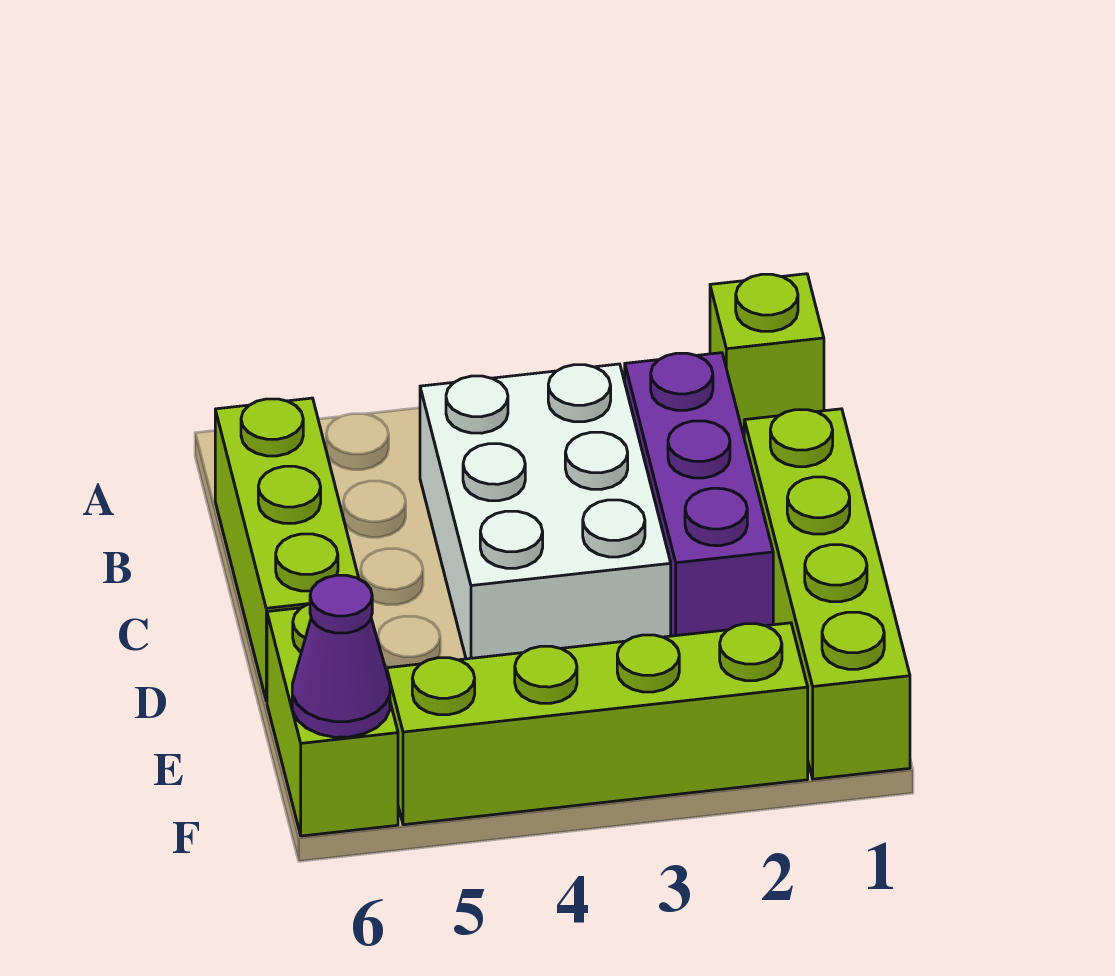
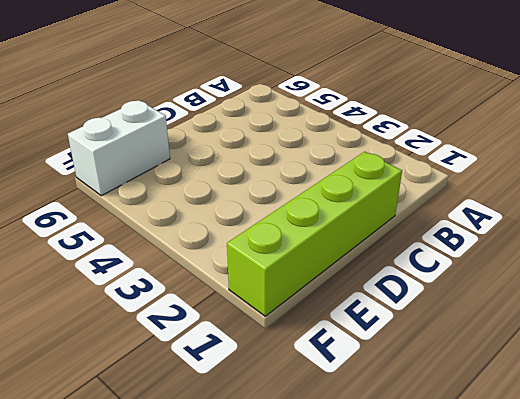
white 1x2 brick [68,100,170,196] -> lime 1x2 brick [267,604,398,836]
none -> lime 1x1 brick [710,274,824,436]
none -> purple 1x3 brick [625,353,773,636]

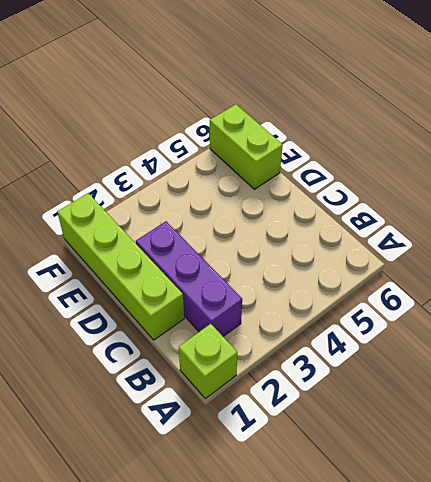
none -> white 2x3 brick [420,364,671,659]
none -> lime 1x3 brick [215,398,359,701]

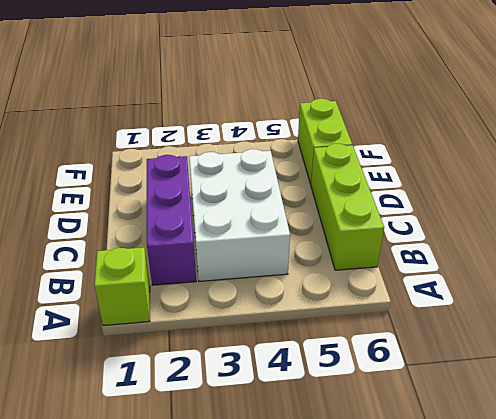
none -> lime 1x4 brick [744,409,910,779]
none -> lime 1x4 brick [387,623,808,825]

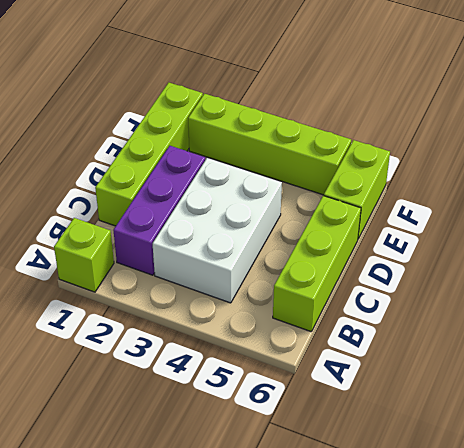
none -> purple 1x1 cone [292,575,390,737]

